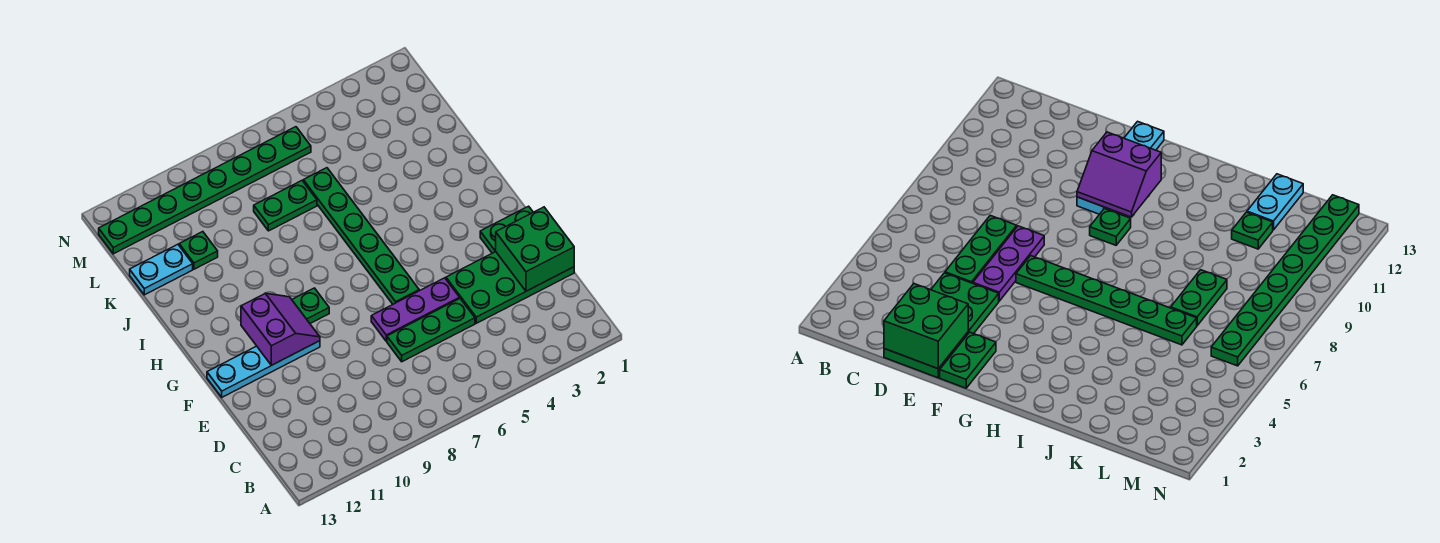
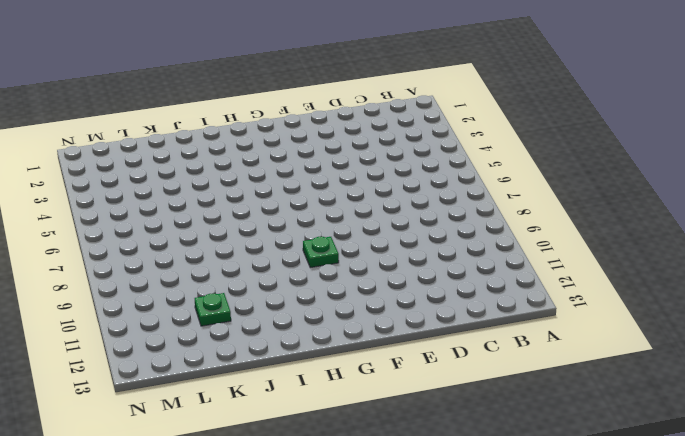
none -> green 2x4 plate [446,252,574,323]
none -> green 1x3 plate [387,299,475,362]
none -> purple 1x3 plate [371,278,460,341]

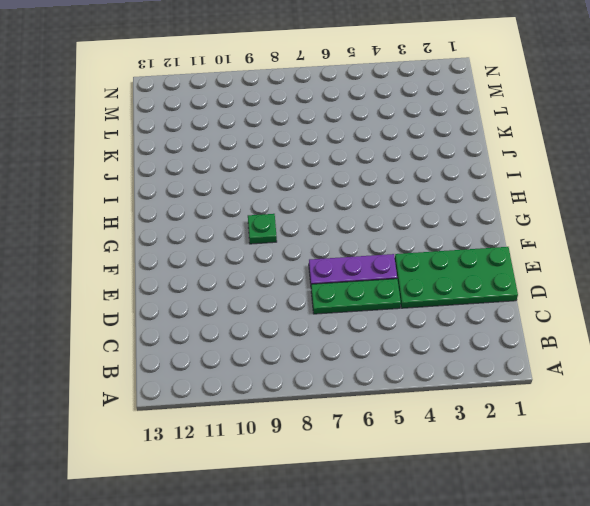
none -> green 1x2 plate [480,206,533,253]
none -> green 1x6 plate [303,168,419,304]
none -> cyan 1x4 plate [207,341,320,397]

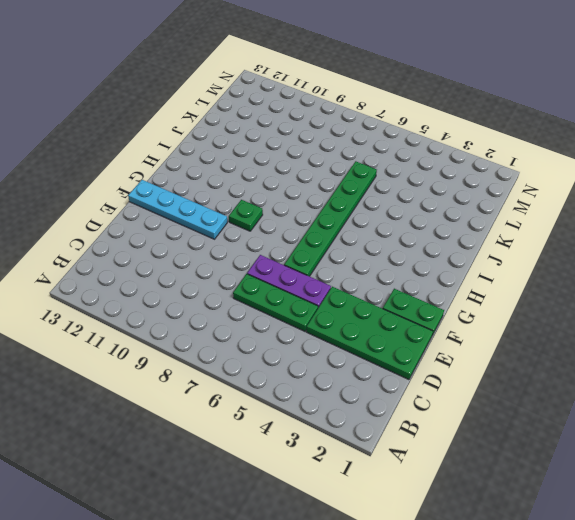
none -> green 1x2 plate [254,181,317,231]
none -> green 1x1 plate [179,232,218,269]
none -> cyan 1x2 plate [130,244,193,295]

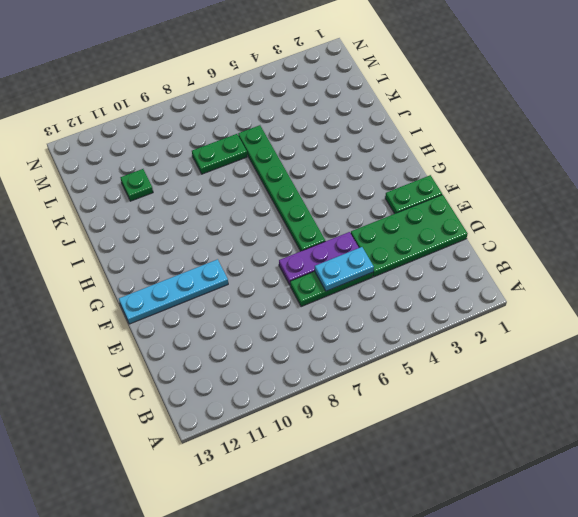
cyan 1x2 plate [315,247,374,291] -> cyan 1x2 plate moved to [130,244,193,295]
none -> green 1x1 plate [292,288,329,323]
none -> green 1x8 plate [99,127,311,254]
none -> green 2x2 brick [496,207,574,291]

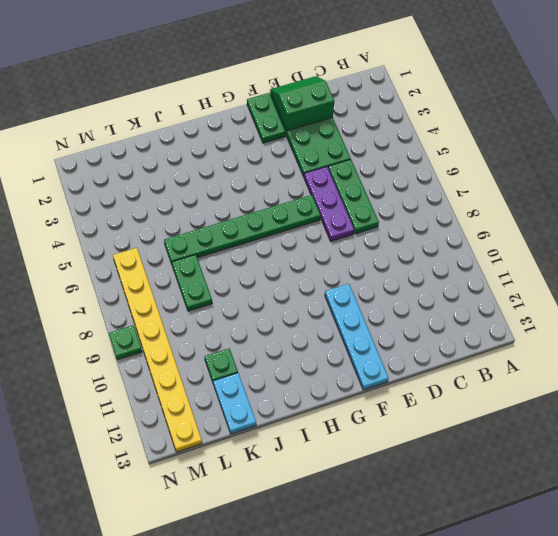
green 2x2 slope [270,76,334,131] -> green 2x2 brick [496,207,574,291]
yellow 1x8 plate [113,248,202,452] -> green 1x8 plate [99,127,311,254]
green 1x1 plate [109,325,142,360] -> green 1x1 plate moved to [292,288,329,323]
none -> purple 2x2 slope [241,293,320,365]

